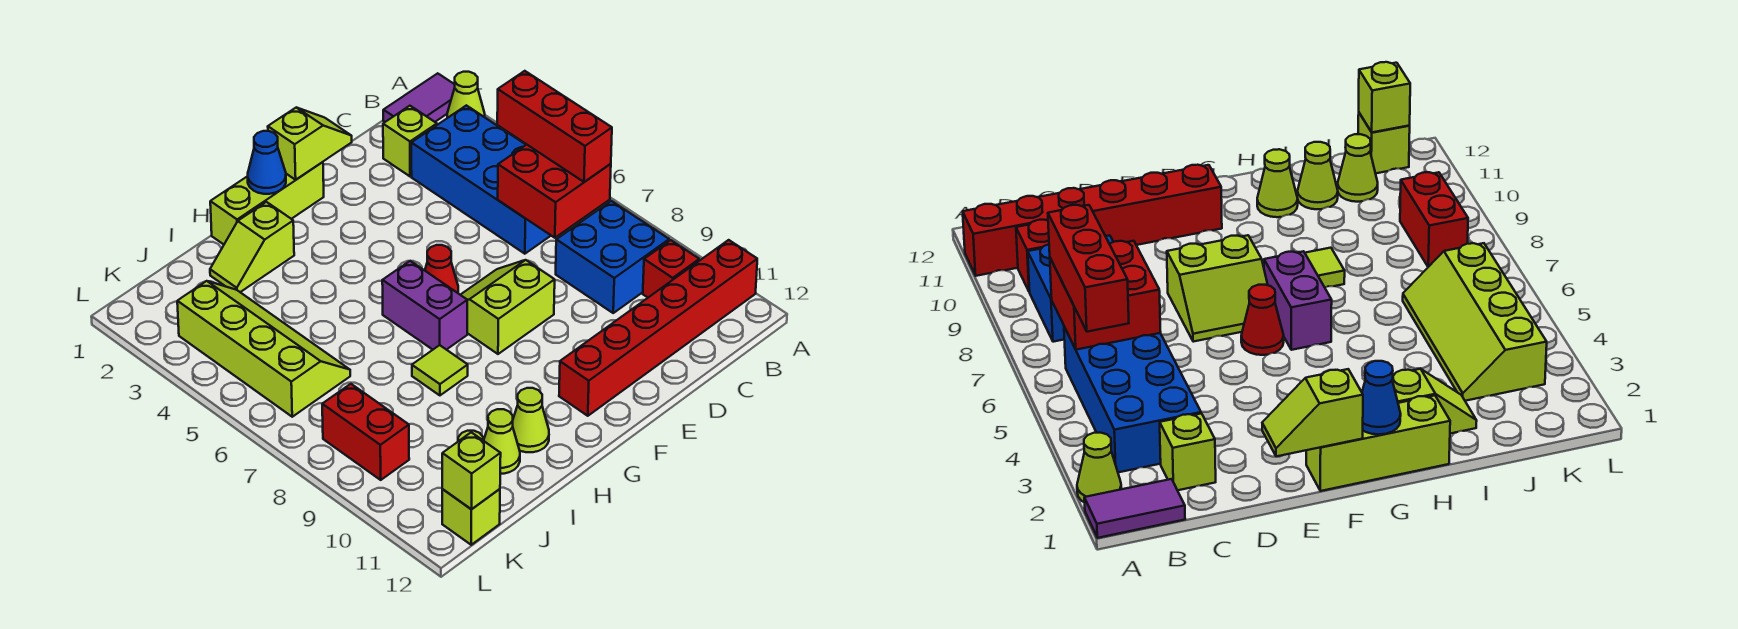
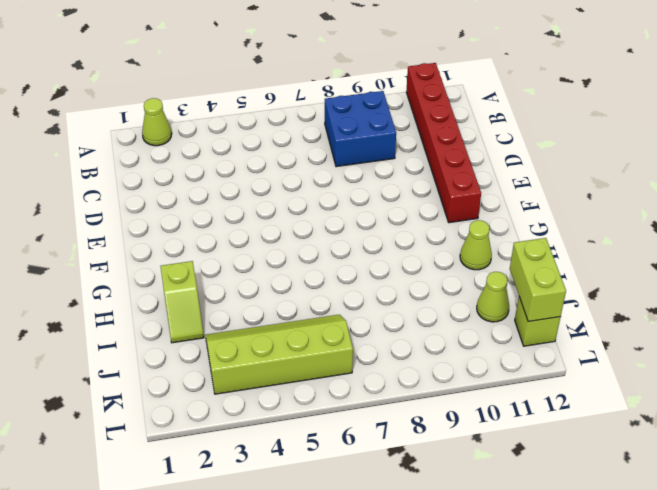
lime 1x2 brick [510,238,566,322] -> lime 1x1 brick [442,432,501,509]
none -> purple 1x2 tile [383,73,455,122]
none -> blue 2x4 brick [411,105,551,254]
none -> red 1x1 brick [643,240,699,297]

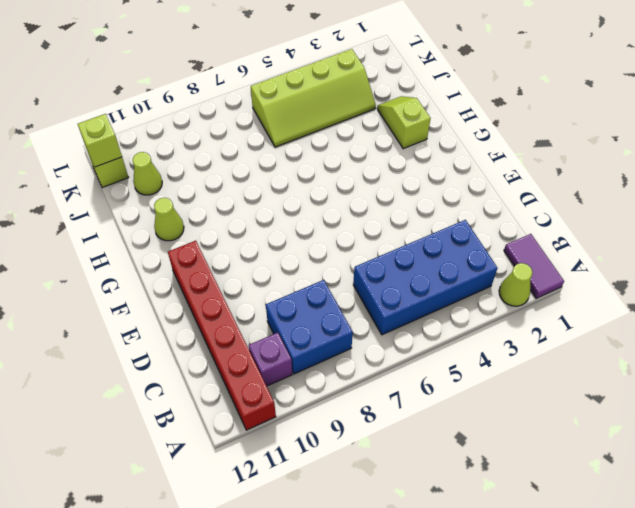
purple 1x1 brick [249,332,292,386] -> red 1x1 brick [643,240,699,297]
none -> lime 1x1 brick [383,106,437,176]
none -> lime 2x2 slope [461,260,555,354]
none -> lime 1x3 brick [210,162,324,244]

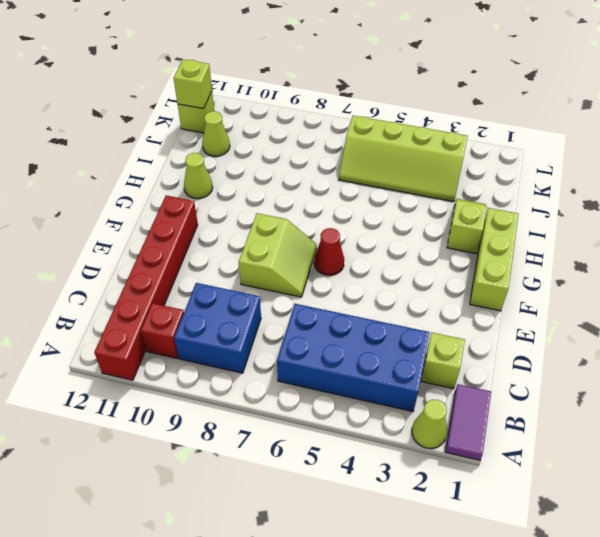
none -> purple 1x2 brick [382,261,467,350]
none -> lime 1x1 tile [412,345,468,395]
none -> lime 1x1 cone [484,409,520,474]

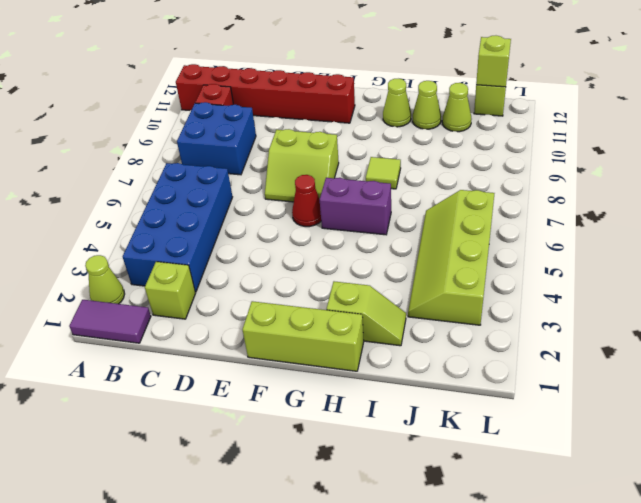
purple 1x2 brick [320,178,391,235] -> purple 1x2 brick turned to [382,261,467,350]
none -> red 1x2 brick [322,384,409,480]
none -> red 2x2 brick [498,145,611,238]
none -> lime 1x2 slope [268,108,352,180]

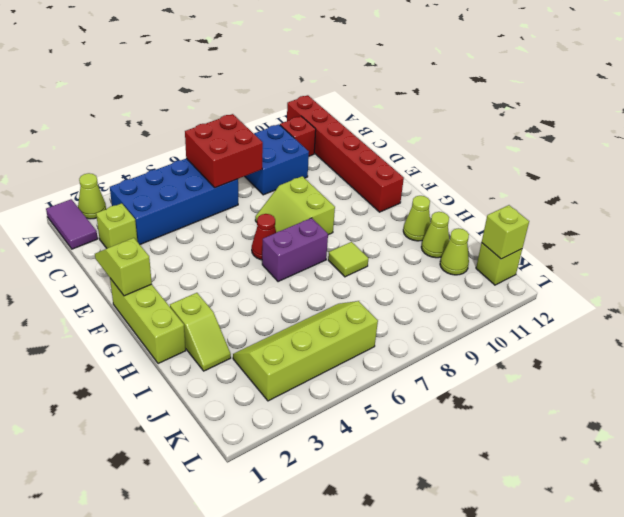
none -> red 1x2 brick [322,384,409,480]
none -> blue 1x1 cone [248,131,286,194]
none -> red 1x3 brick [497,71,612,182]

